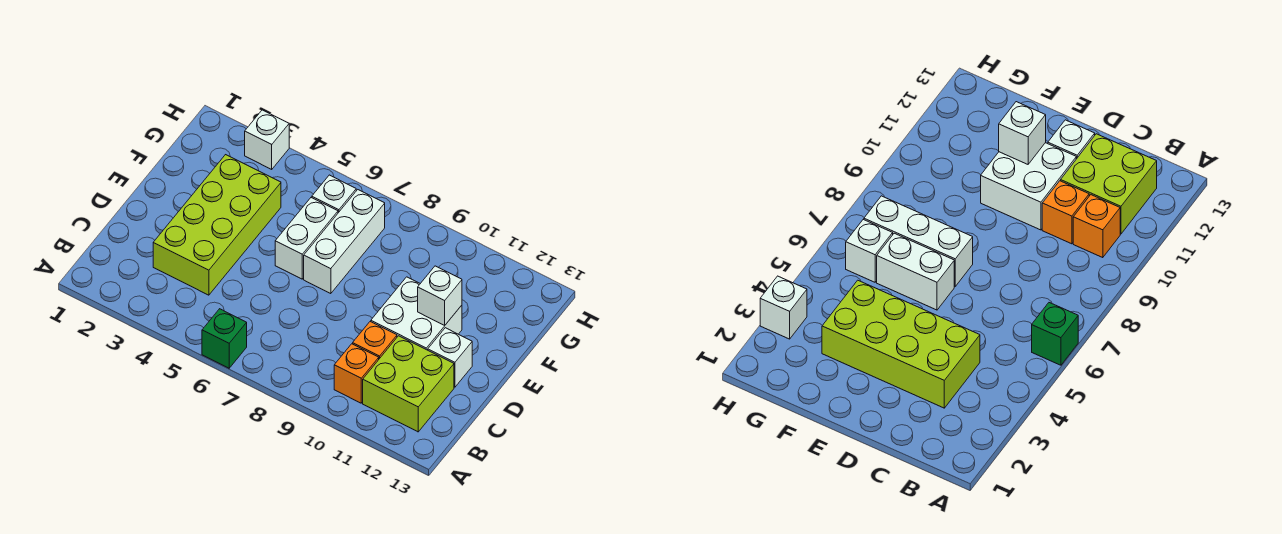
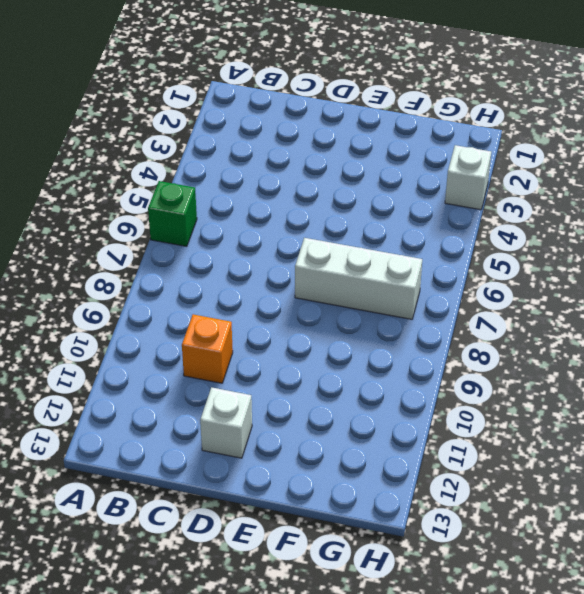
none -> orange 1x1 brick [334,344,379,403]
none -> lime 2x2 brick [363,336,454,432]
none -> lime 2x4 brick [153,155,281,295]

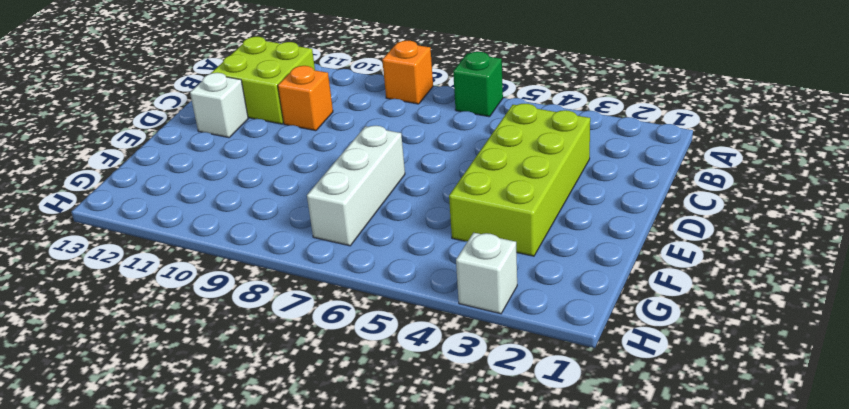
orange 1x1 brick [382,41,433,104] -> orange 1x1 brick moved to [334,344,379,403]
none -> white 2x2 brick [371,277,462,350]
none -> white 1x2 brick [275,198,338,279]
none -> white 1x1 brick [312,175,356,213]

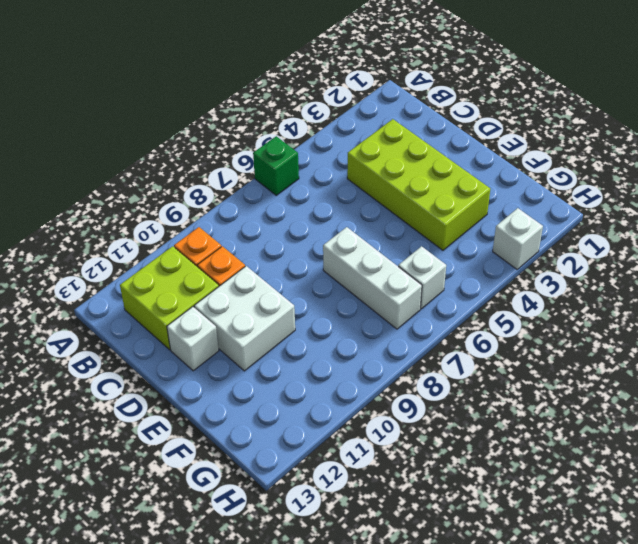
none -> white 1x2 brick [275,198,338,279]
none -> white 1x1 brick [418,266,462,326]

